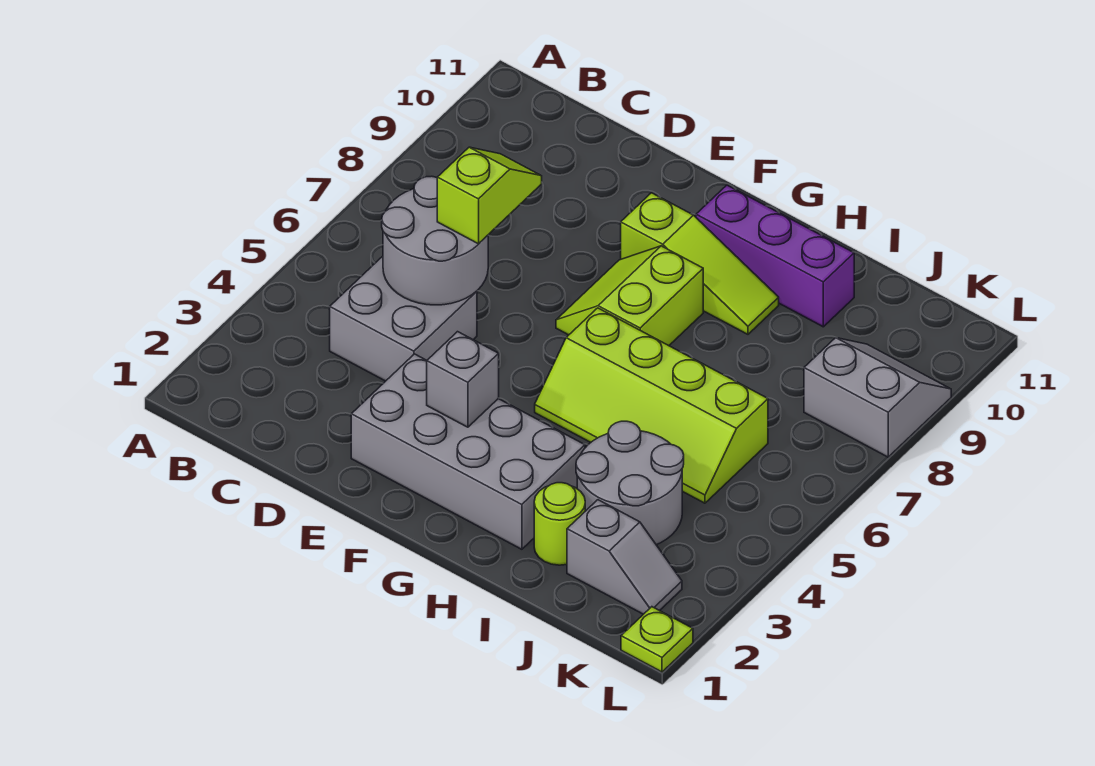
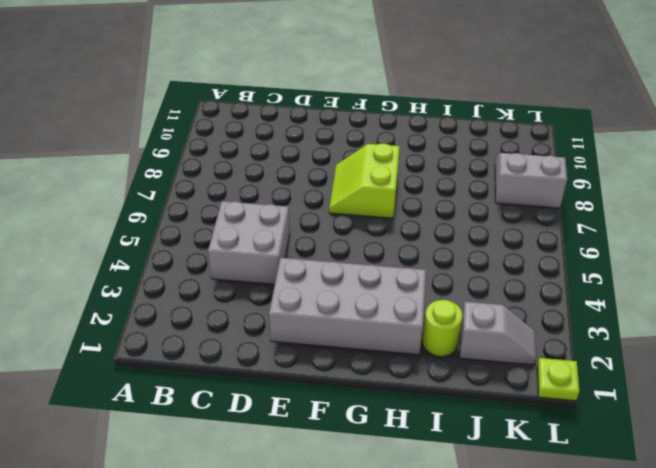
none -> lime 1x3 slope [621,193,779,334]
none -> lime 2x4 slope [535,308,768,503]
none -> purple 1x3 brick [696,185,854,327]

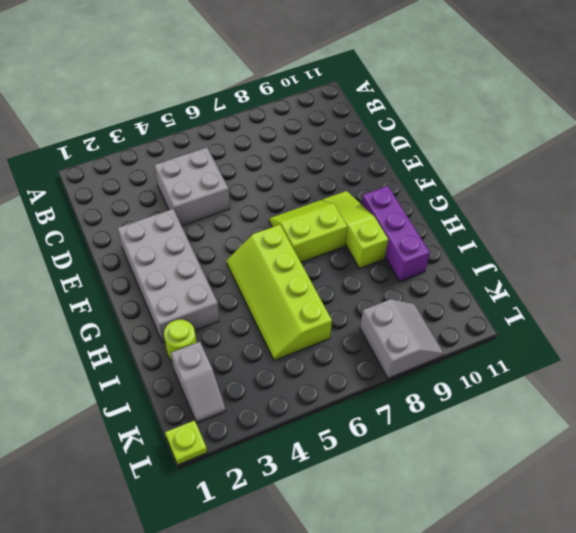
lime 1x3 slope [322,191,388,268] -> lime 1x3 slope turned to [621,193,779,334]
none -> grey 2x2 round brick [576,421,684,545]
none -> grey 2x2 round brick [382,176,488,305]
none -> grey 1x1 brick [427,332,499,427]

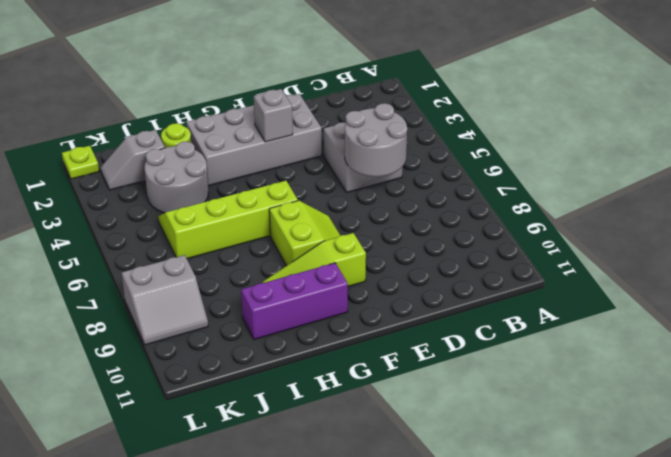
none -> lime 1x2 slope [437,147,542,244]

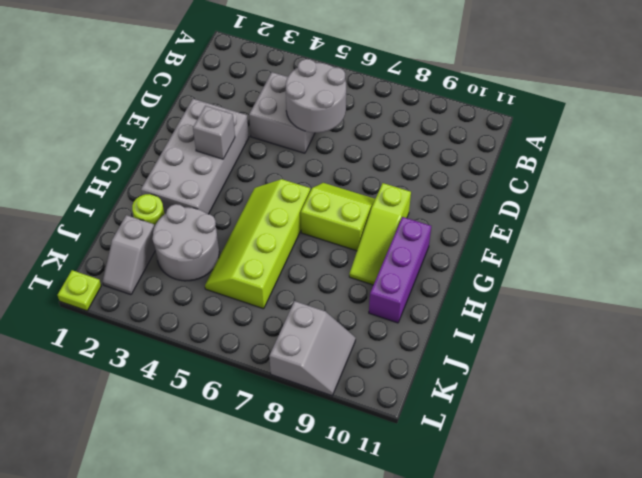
none -> lime 1x2 slope [437,147,542,244]

